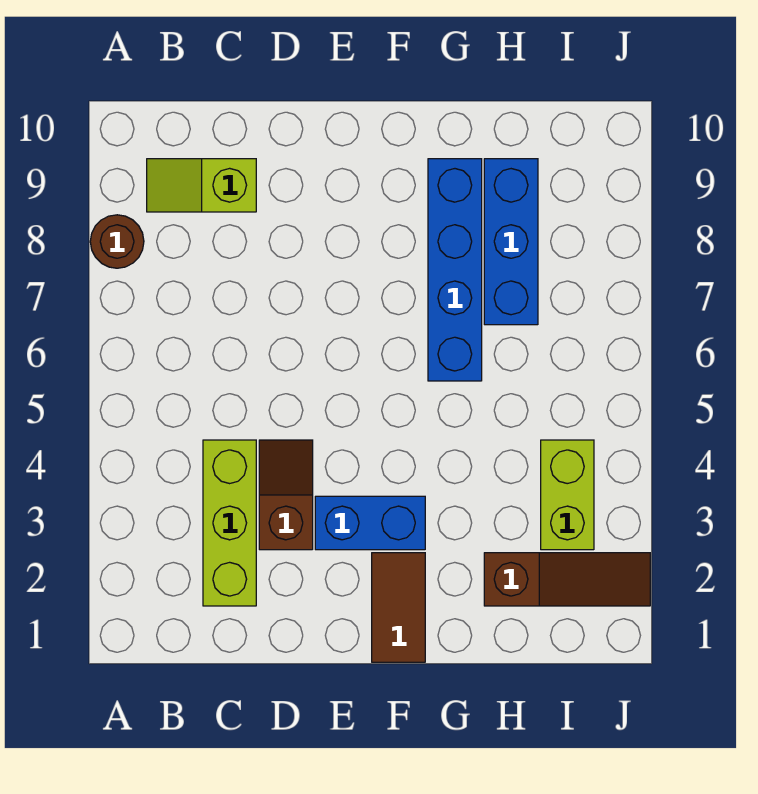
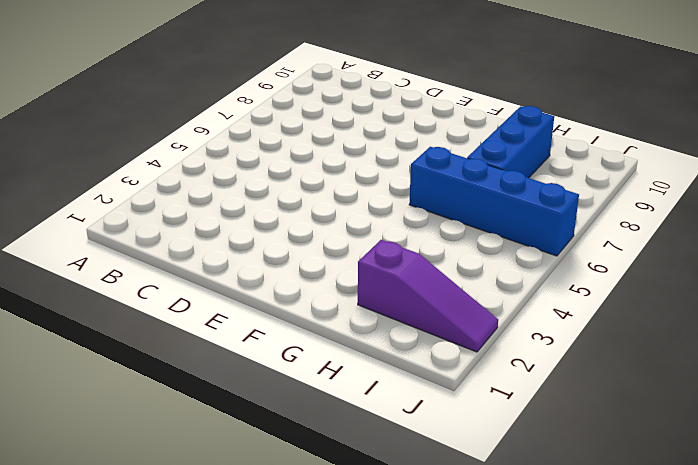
blue 1x4 brick [409,147,579,256] -> blue 1x4 brick turned to [428,159,482,381]
purple 1x3 slope [358,240,498,352] -> brown 1x3 slope [484,553,650,606]
none -> brown 1x1 round brick [90,215,144,268]
none -> lime 1x2 slope [147,159,256,212]

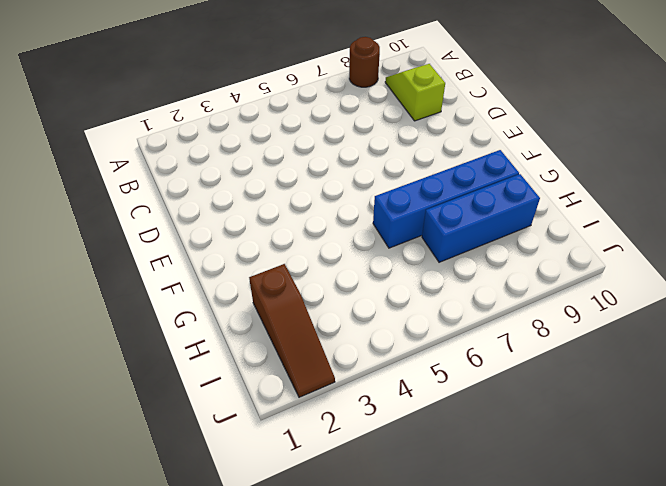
none -> lime 1x3 brick [203,440,256,606]
none -> brown 1x2 slope [259,440,313,550]

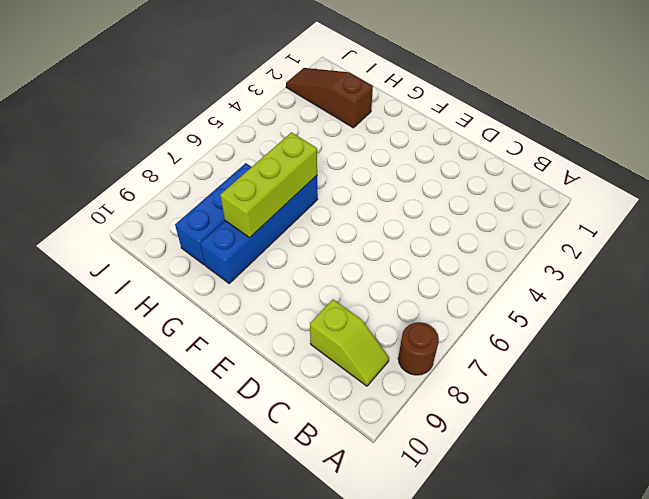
lime 1x3 brick [220,132,317,238] -> lime 1x3 brick moved to [203,440,256,606]
none -> brown 1x2 slope [259,440,313,550]
none -> blue 1x2 brick [315,496,425,550]

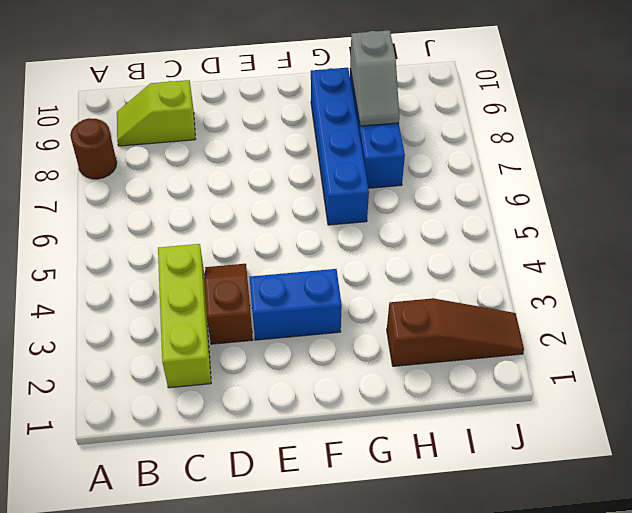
grey 1x2 slope [350,30,399,126] -> none
none -> brown 1x2 tile [372,553,425,662]
none -> lime 1x2 brick [541,440,594,550]

